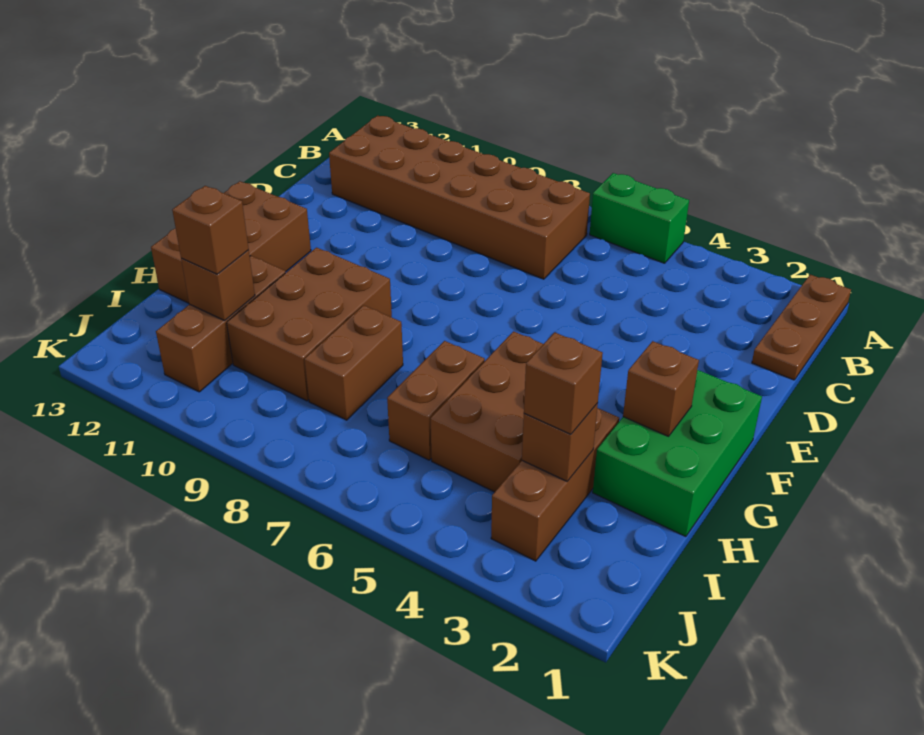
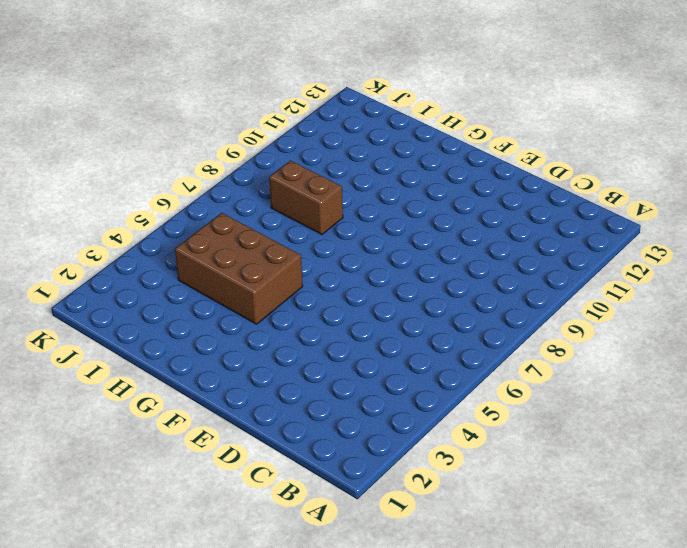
none -> brown 1x3 plate [752,275,851,380]
none -> green 1x2 brick [590,173,689,263]
none -> brown 2x6 brick [329,116,590,279]

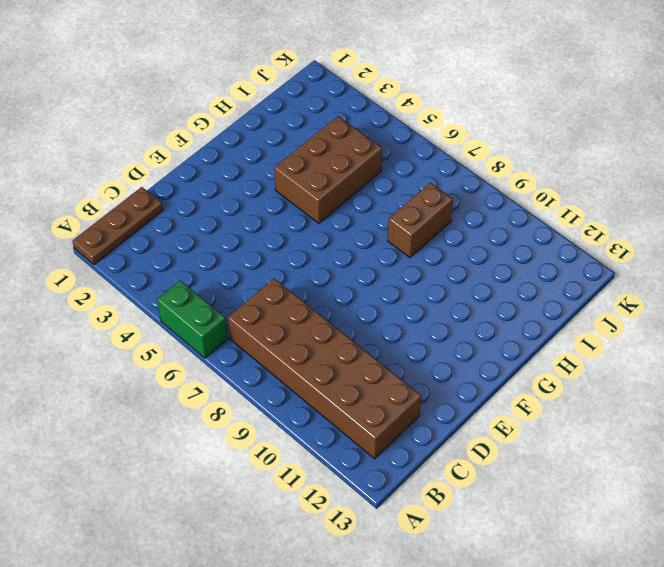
none -> green 2x3 brick [593,370,762,537]
none -> brown 2x3 brick [151,181,311,303]
none -> brown 2x3 brick [227,248,392,401]

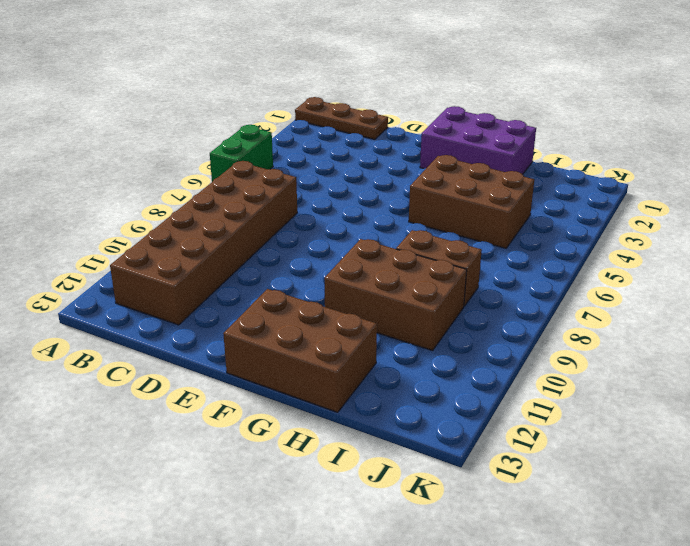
purple 2x3 brick [420,106,536,174] -> green 2x3 brick [593,370,762,537]
none -> brown 1x3 brick [491,408,619,561]
none -> brown 1x2 brick [387,341,485,460]
none -> brown 1x3 brick [156,256,286,392]

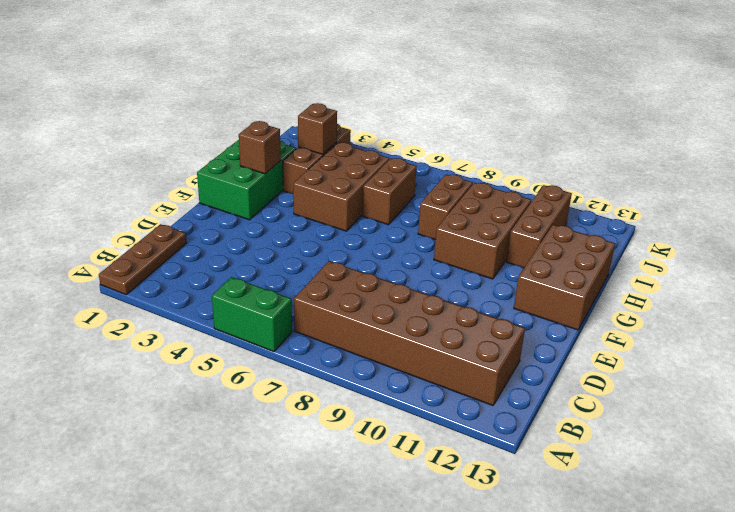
none -> brown 1x1 brick [181,250,255,321]
none -> brown 1x1 brick [524,332,603,434]
none -> brown 1x1 brick [172,186,249,274]

